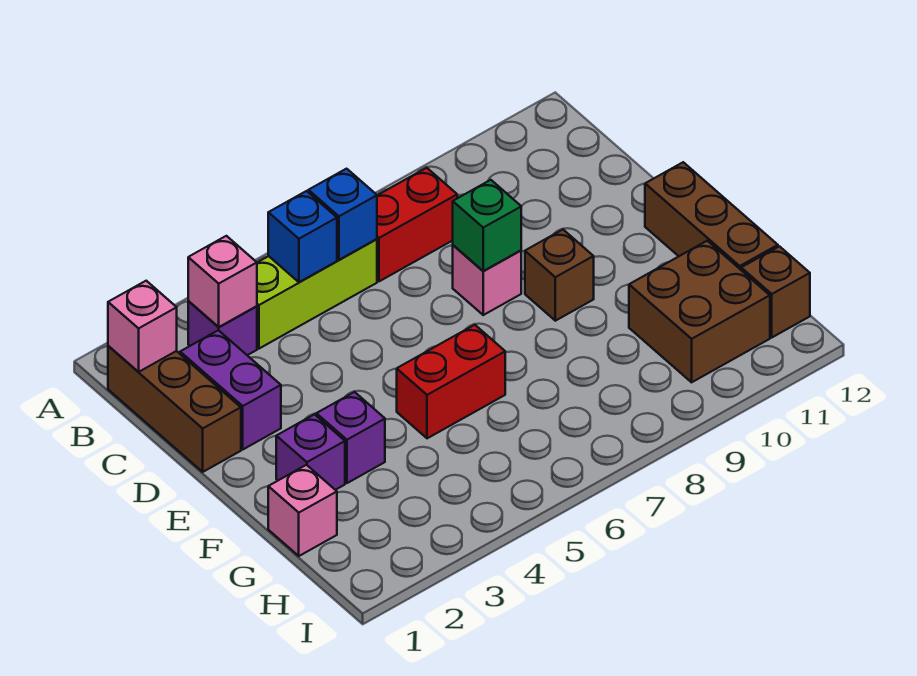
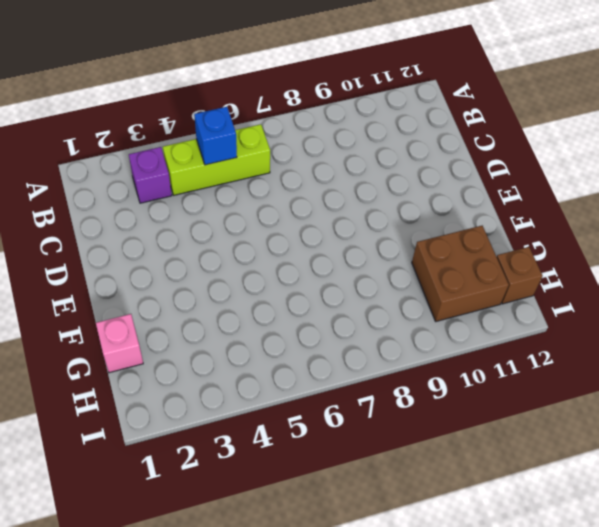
none -> brown 1x3 brick [108,346,241,472]
none -> red 1x2 brick [377,168,457,281]
none -> purple 1x2 brick [180,330,281,449]

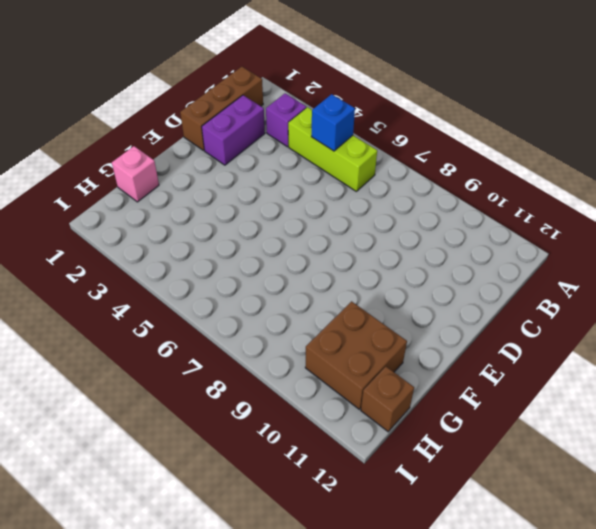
none -> red 1x2 brick [377,168,457,281]
none -> pink 1x1 brick [453,245,521,315]
none -> brown 1x1 brick [525,230,594,321]

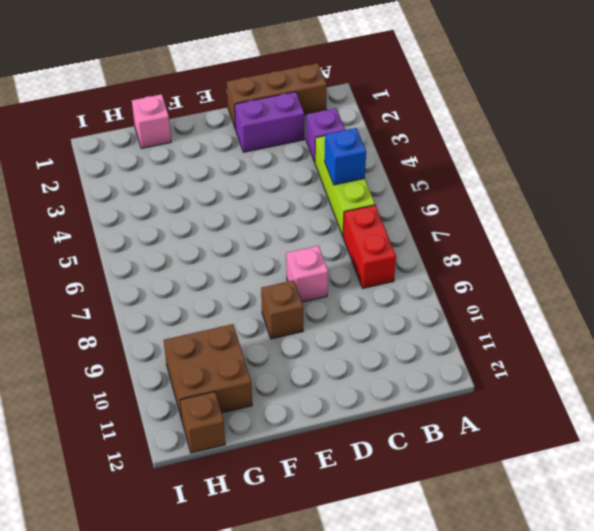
none -> brown 1x3 brick [645,162,778,270]
none -> purple 1x1 brick [276,414,345,490]
none -> purple 1x1 brick [316,392,385,483]

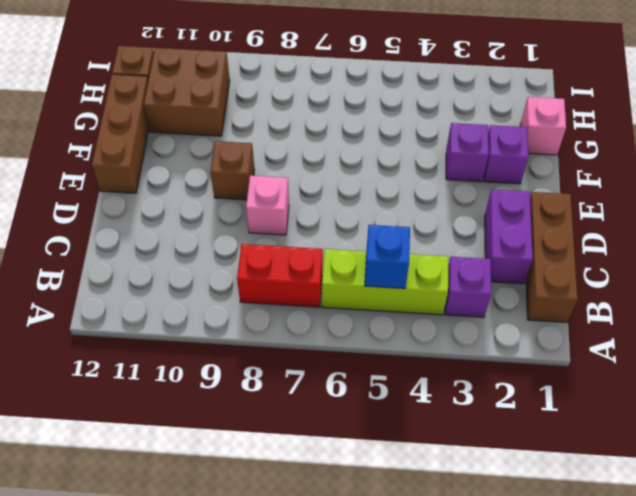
none -> red 1x2 brick [397,325,505,438]
none -> pink 1x1 brick [108,281,177,372]
none -> pink 1x1 brick [188,236,257,327]

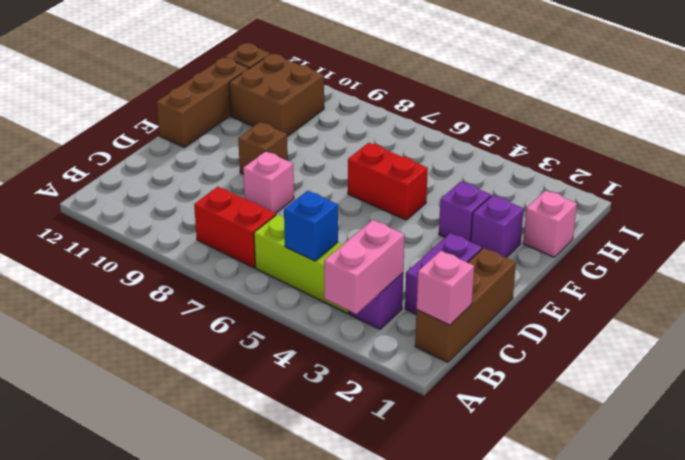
pink 1x2 brick [324,220,405,314] -> pink 1x1 brick [188,236,257,327]
none -> blue 1x1 brick [308,169,377,260]
none -> green 1x1 brick [453,180,521,271]

